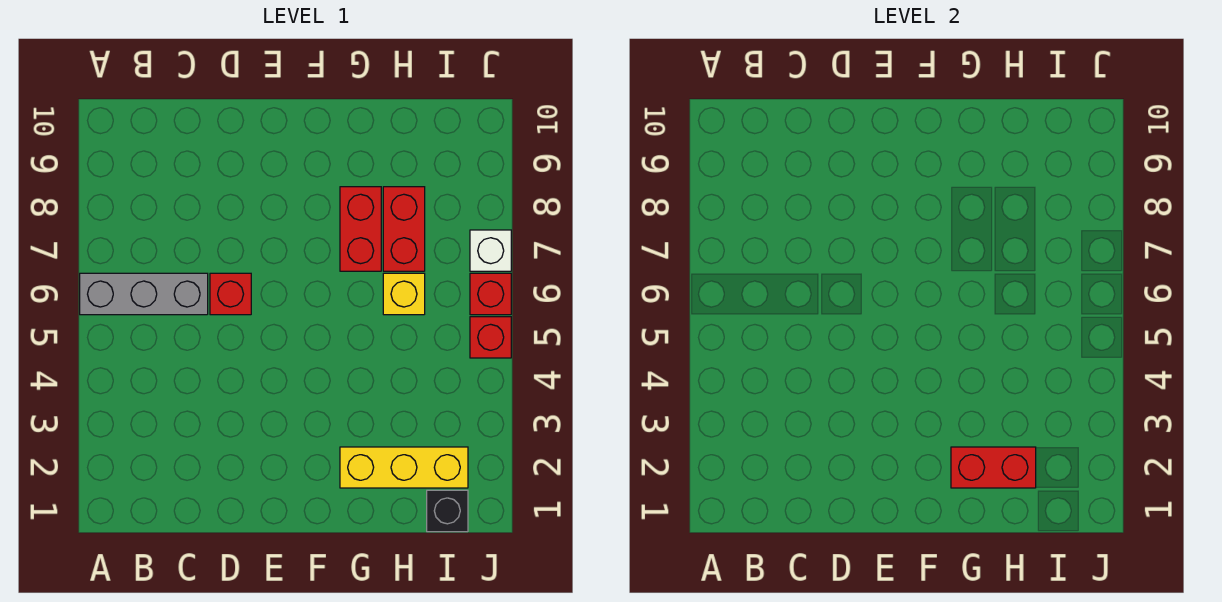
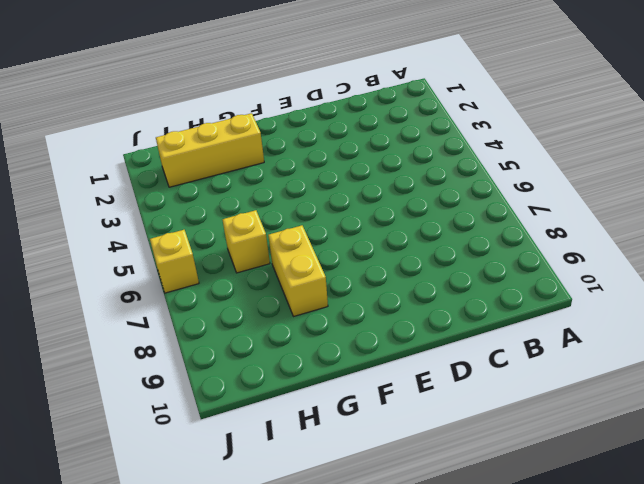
yellow 1x2 brick [268,225,328,316] -> red 1x2 brick [340,187,381,271]
yellow 1x1 brick [150,230,199,293] -> red 1x1 brick [470,273,511,315]
none -> grey 1x3 brick [80,273,208,315]
none -> red 1x1 brick [210,273,251,315]

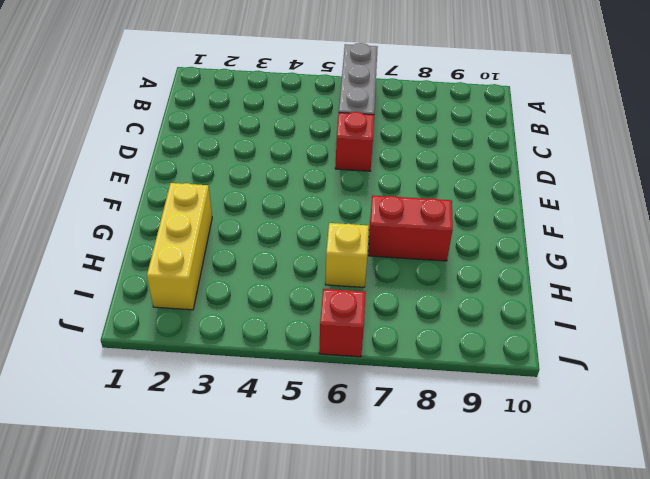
none -> red 1x2 brick [383,187,425,271]
none -> black 1x1 brick [427,490,468,532]

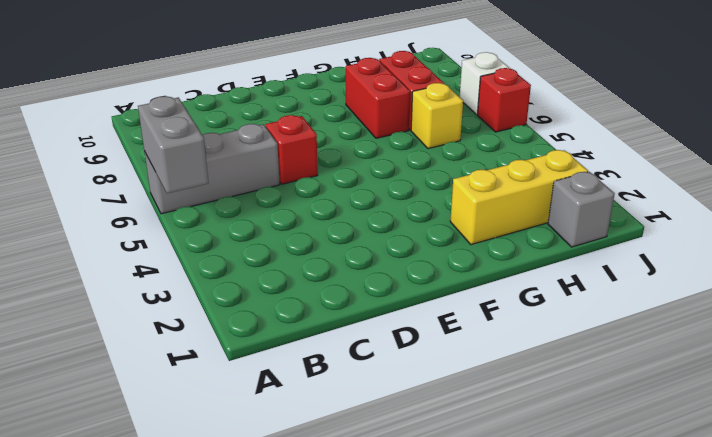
grey 1x2 brick [138,96,209,193] -> none
grey 1x1 brick [548,172,615,247] -> black 1x1 brick [427,490,468,532]
none -> red 1x1 brick [470,317,511,358]
none -> red 1x2 brick [951,447,1036,488]

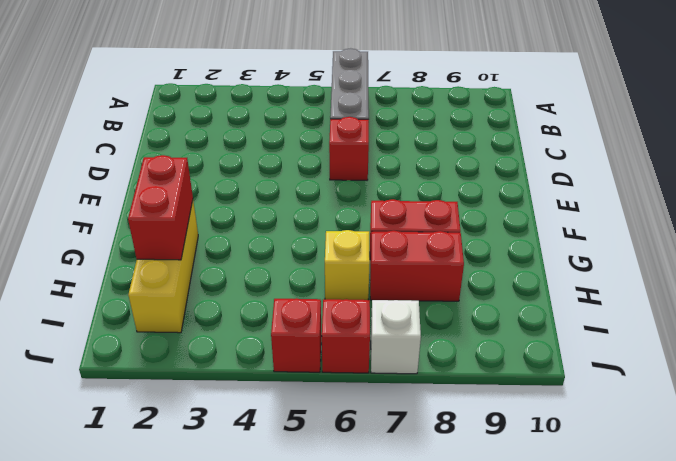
none -> black 1x1 brick [427,490,468,532]

